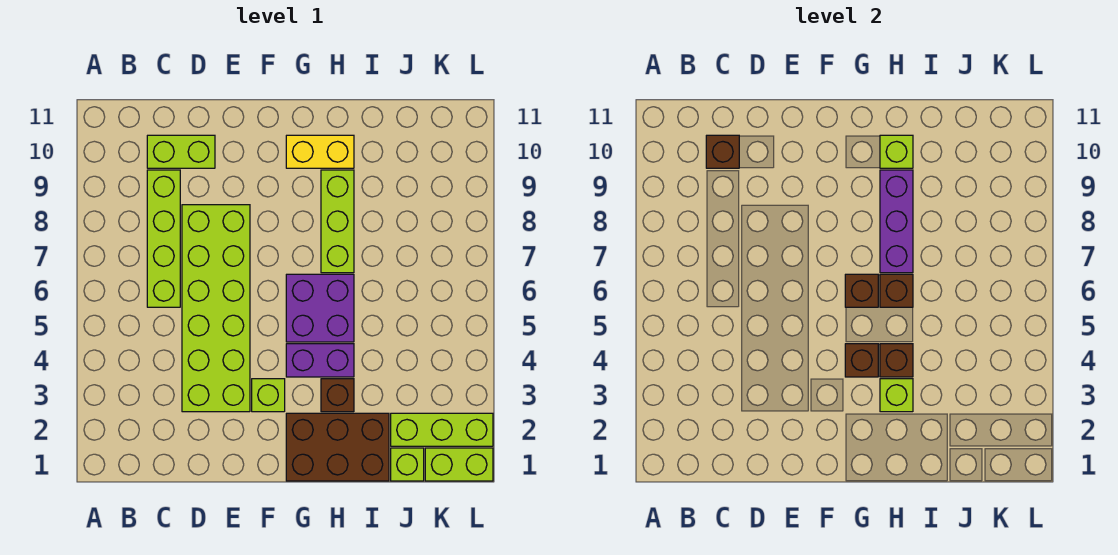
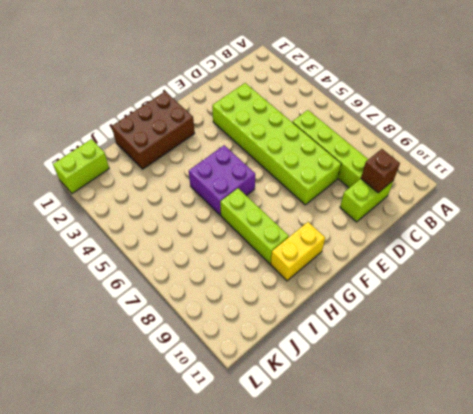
none -> lime 1x1 brick [252,379,285,412]
none -> purple 1x2 brick [286,344,354,377]
none -> brown 1x1 brick [321,379,354,412]

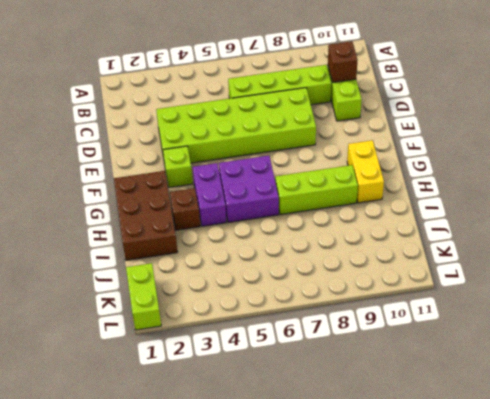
none -> lime 1x1 brick [391,448,424,481]
none -> lime 1x3 brick [391,413,493,446]
none -> brown 1x1 brick [845,344,878,377]

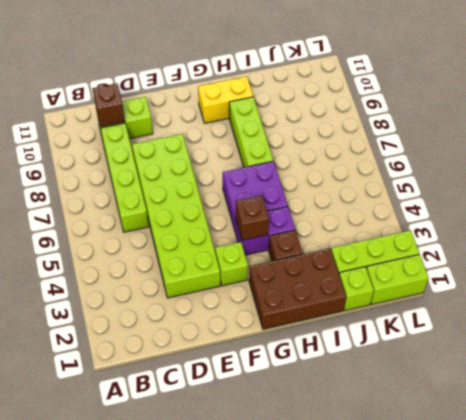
none -> brown 1x1 brick [845,274,878,307]
none -> lime 1x1 brick [880,379,913,412]
none -> brown 1x1 brick [880,344,913,377]

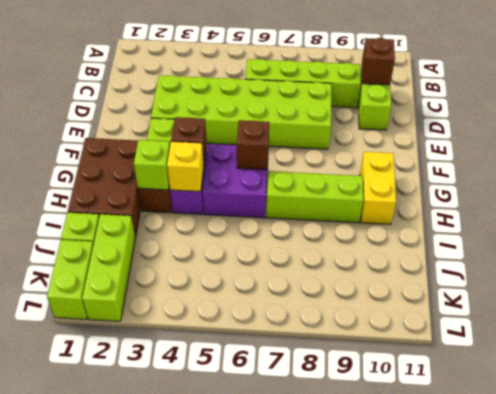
yellow 1x1 brick [167,141,204,192] -> brown 1x1 brick [880,344,913,377]
none -> brown 1x1 brick [880,274,913,307]
none -> purple 1x3 brick [880,170,913,273]
none -> lime 1x1 brick [880,135,913,168]

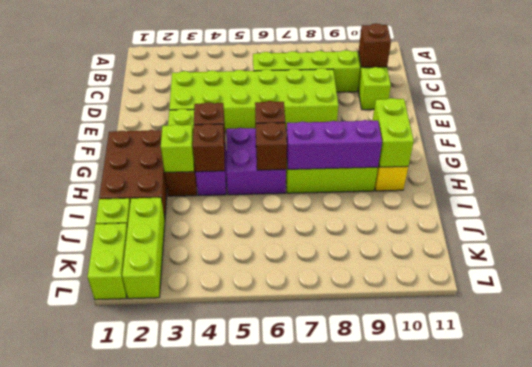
lime 1x2 brick [373,98,414,167] -> lime 1x1 brick [880,135,913,168]

